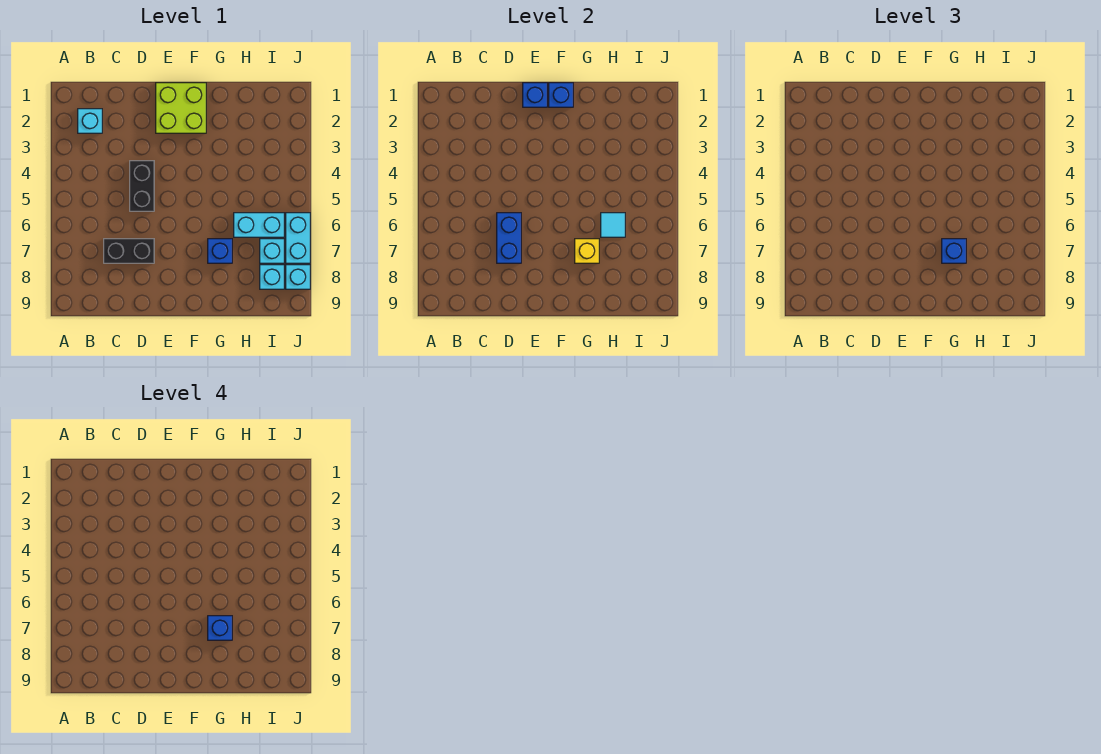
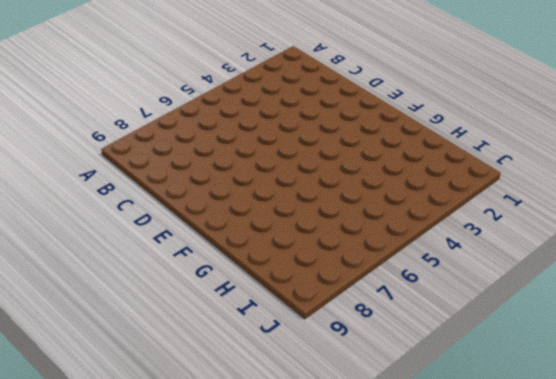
none -> cyan 1x1 brick [78,109,102,133]
none -> black 1x2 brick [104,239,154,263]
none -> black 1x2 brick [130,161,154,211]

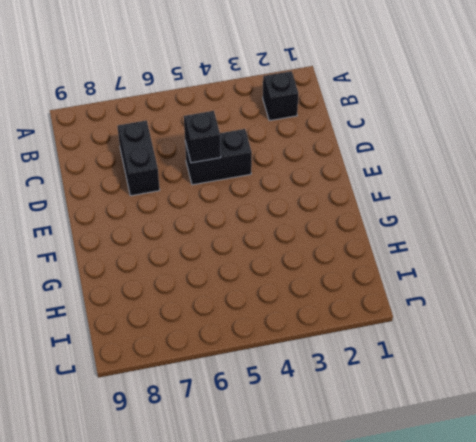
black 1x1 brick [263,71,298,121] -> cyan 1x1 brick [78,109,102,133]
black 1x1 brick [184,111,221,163] -> none
none -> lime 2x2 brick [156,83,206,133]
none -> blue 1x1 brick [208,239,232,263]
none -> cyan 1x2 brick [234,213,284,237]

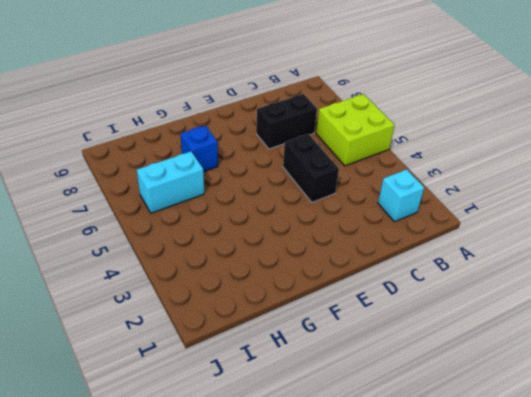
lime 2x2 brick [316,94,394,166] -> lime 2x2 brick moved to [156,83,206,133]
none -> cyan 1x1 brick [260,239,284,263]
none -> cyan 1x1 brick [260,265,284,289]
none -> cyan 1x2 brick [286,213,310,263]

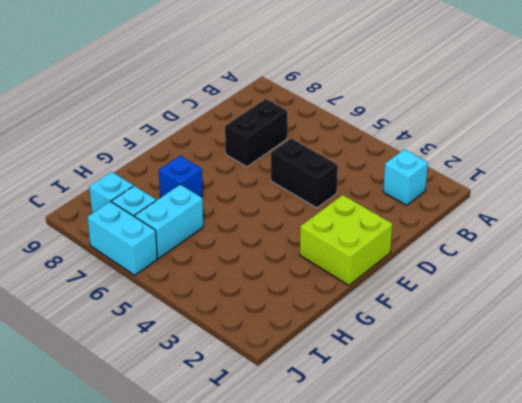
none -> cyan 1x1 brick [286,265,310,289]
none -> blue 1x2 brick [497,213,521,263]
none -> blue 1x1 brick [523,83,547,107]

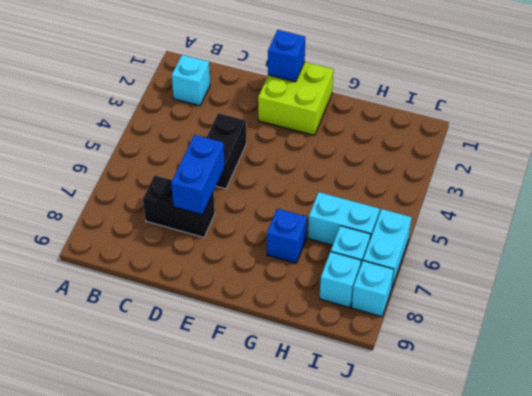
none -> blue 1x1 brick [549,83,573,107]
none -> yellow 1x1 brick [575,239,599,263]
none -> cyan 1x1 tile [601,213,625,237]

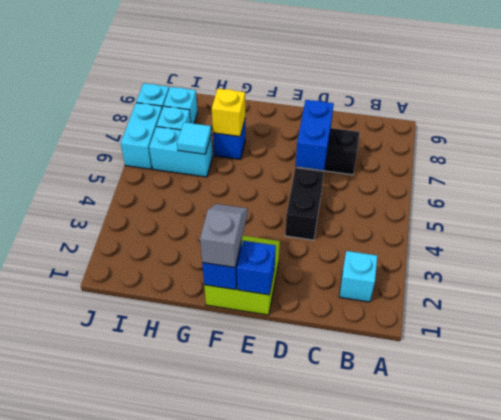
grey 1x2 slope [200,204,248,267] -> none
none -> blue 1x1 brick [942,239,966,263]
none -> blue 1x1 brick [208,616,232,640]

